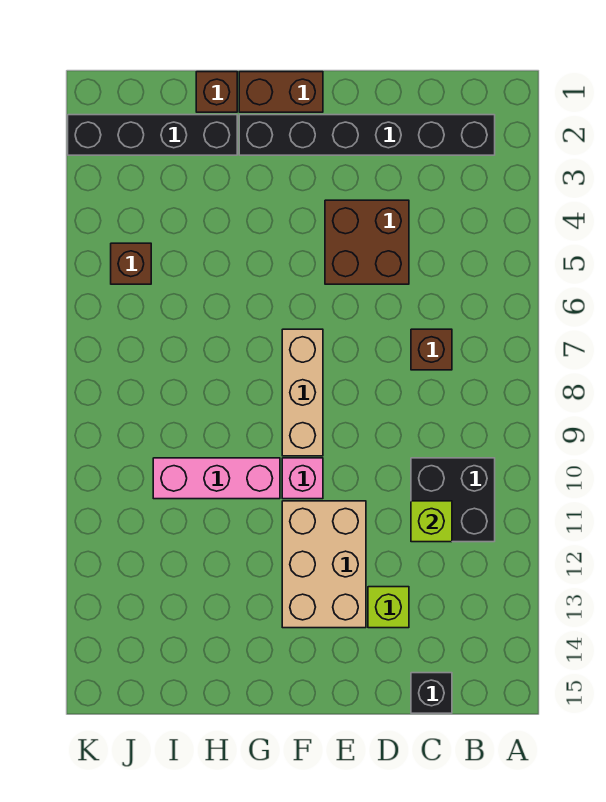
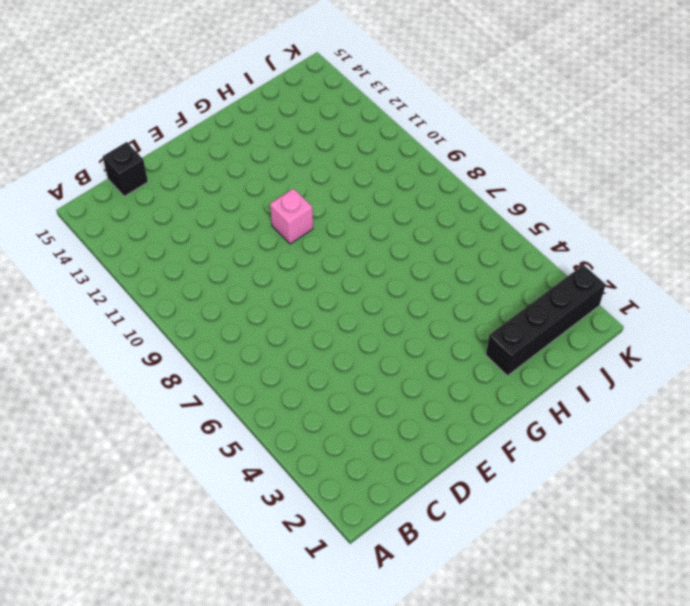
none -> black 1x6 brick [239,115,495,155]
none -> black 2x2 brick [411,458,495,542]
none -> brown 1x1 brick [411,329,452,370]

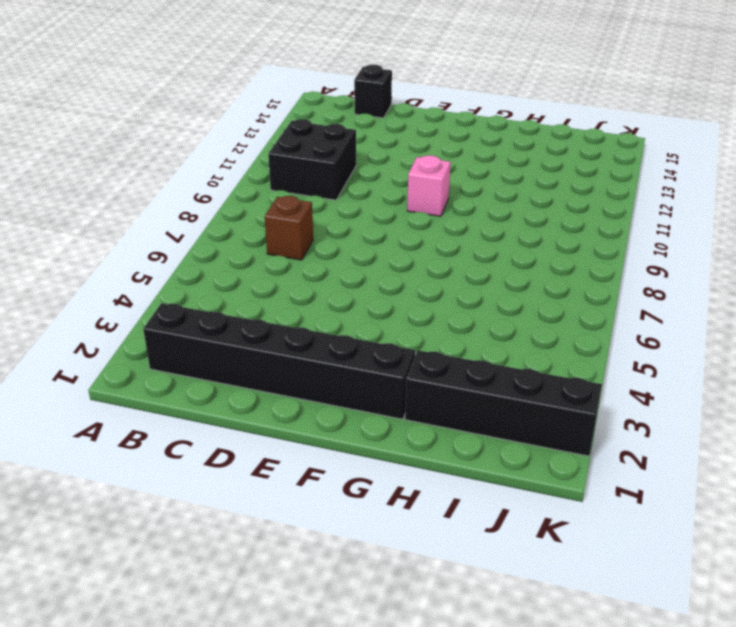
none -> brown 2x2 brick [325,200,409,284]
none -> lime 1x1 brick [368,587,409,628]
none -> tan 2x3 brick [282,501,366,628]

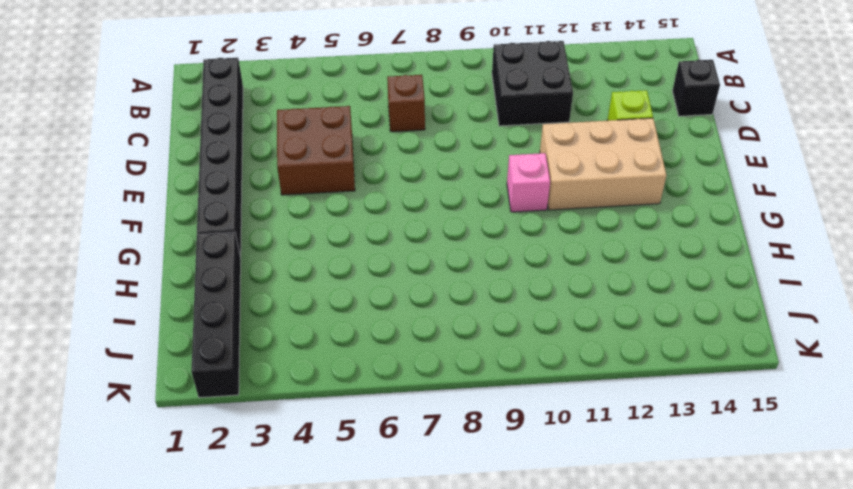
none -> brown 1x2 brick [239,72,323,112]
none -> tan 1x3 brick [282,329,323,456]
none -> pink 1x3 brick [153,458,280,499]

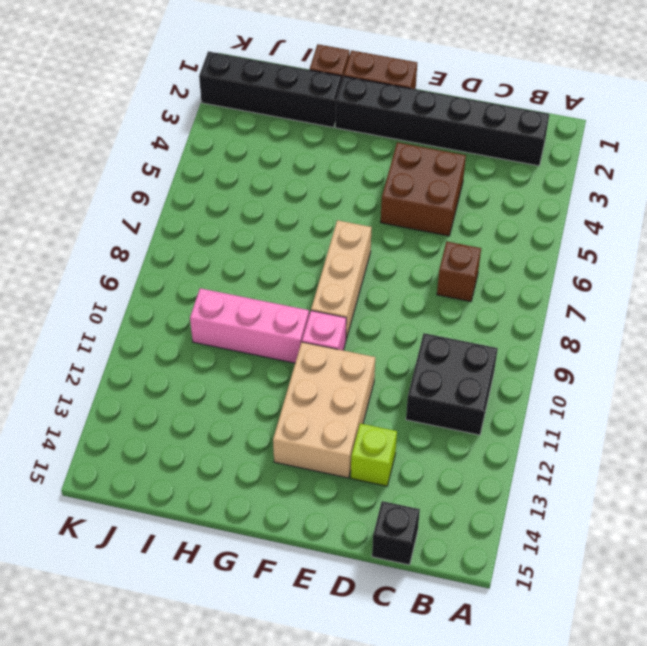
none -> brown 1x1 brick [111,243,151,284]
none -> lime 1x1 brick [411,501,452,542]

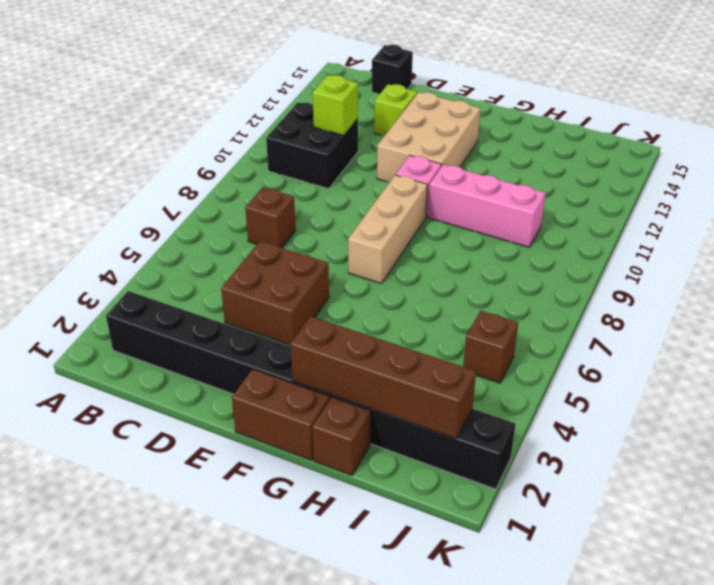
brown 1x4 brick [291,316,476,438] -> none

